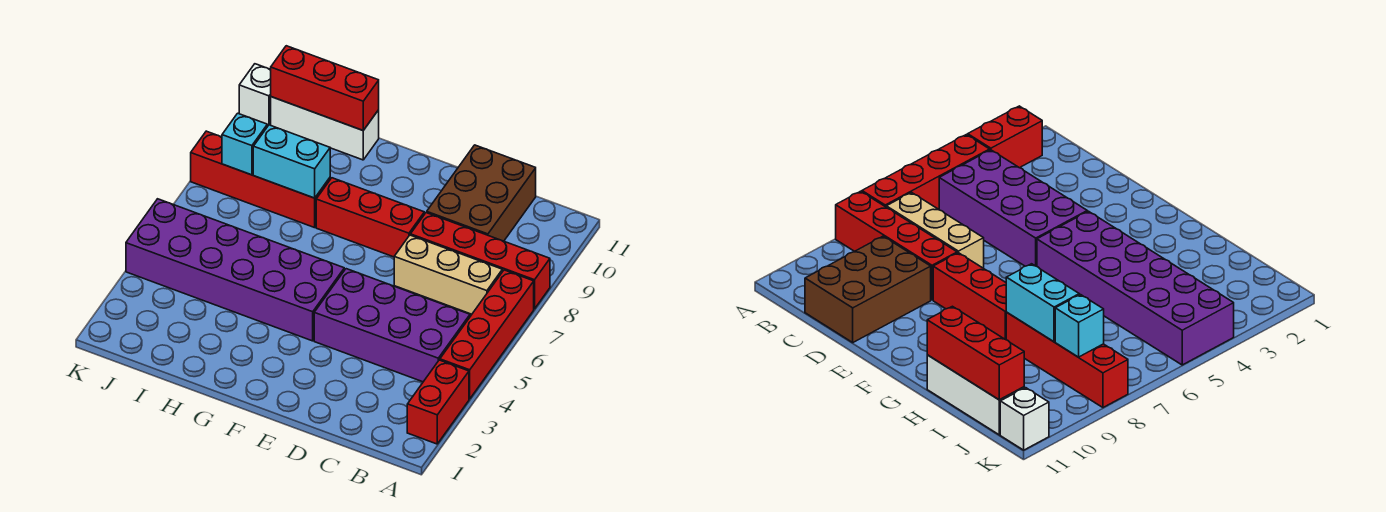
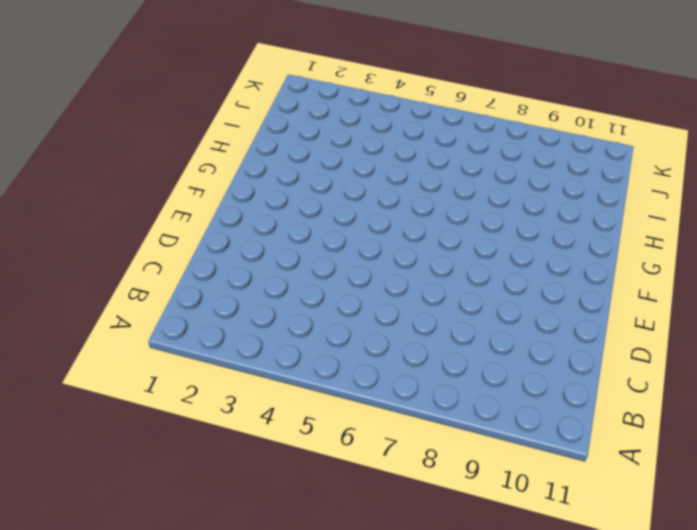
none -> red 1x2 brick [407,360,469,444]
none -> red 1x4 brick [440,270,534,399]
none -> red 1x4 brick [410,213,550,309]

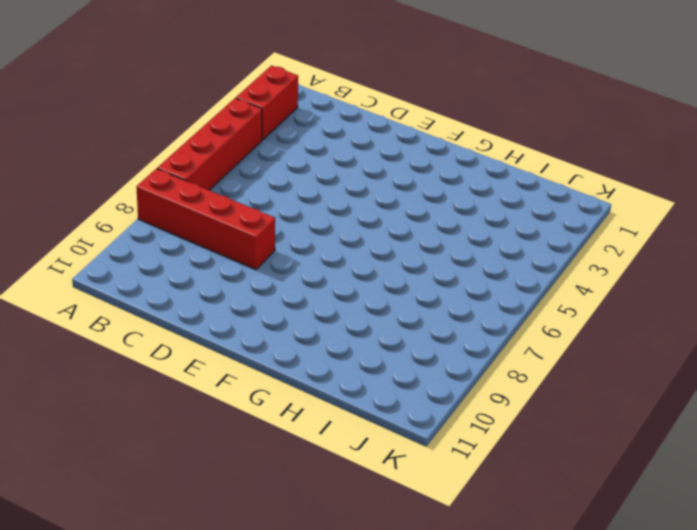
none -> purple 2x4 brick [314,269,470,382]
none -> tan 1x3 brick [394,235,502,314]
none -> brown 2x3 brick [427,145,536,241]

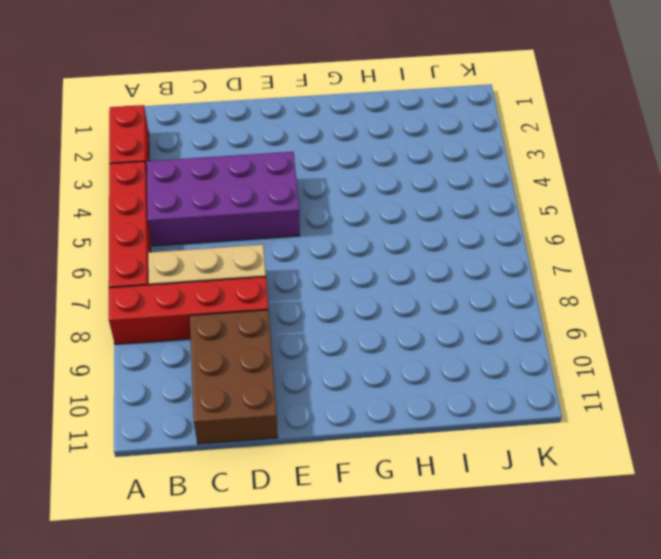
none -> red 1x3 brick [316,178,424,257]
none -> purple 2x6 brick [126,199,344,341]
none -> red 1x4 brick [191,131,330,228]

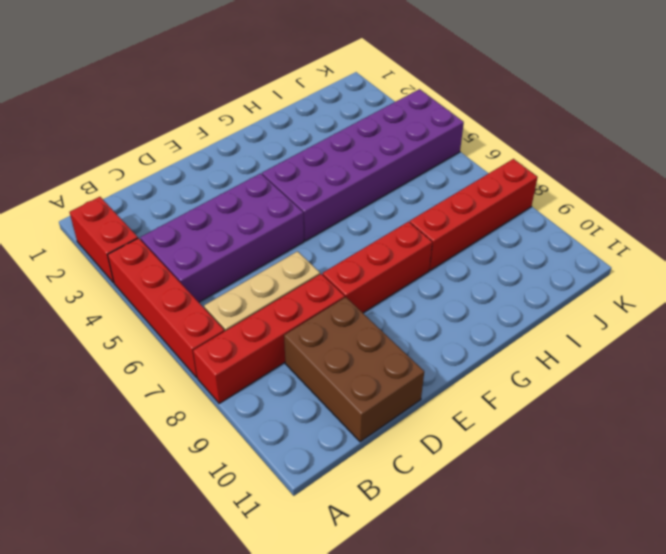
none -> white 1x3 brick [271,97,379,160]
none -> white 1x1 brick [239,64,271,125]
none -> cyan 1x2 brick [253,125,330,198]

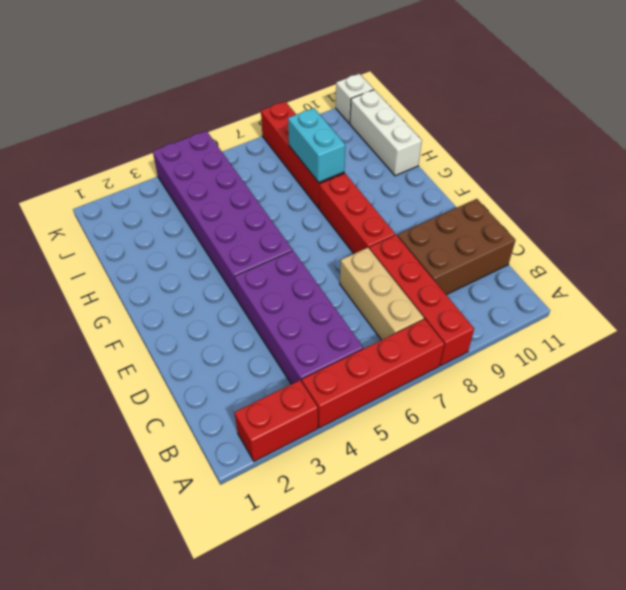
none -> red 1x3 brick [271,46,379,130]
none -> cyan 1x1 brick [222,113,267,175]

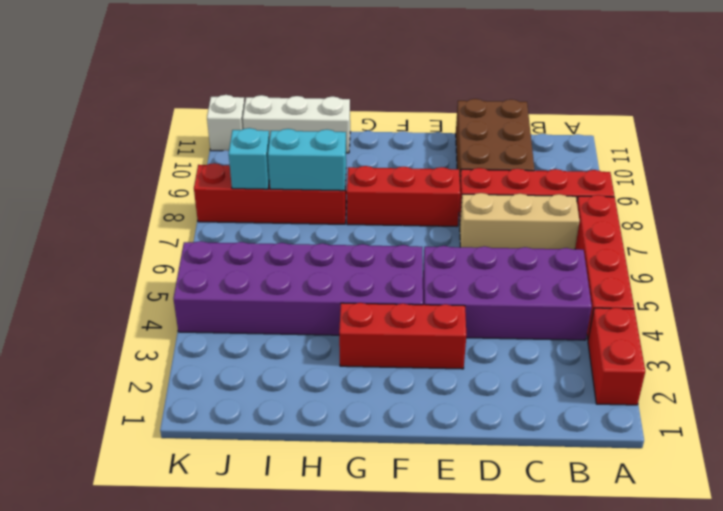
red 1x3 brick [339,303,466,369] -> red 1x3 brick moved to [271,46,379,130]

